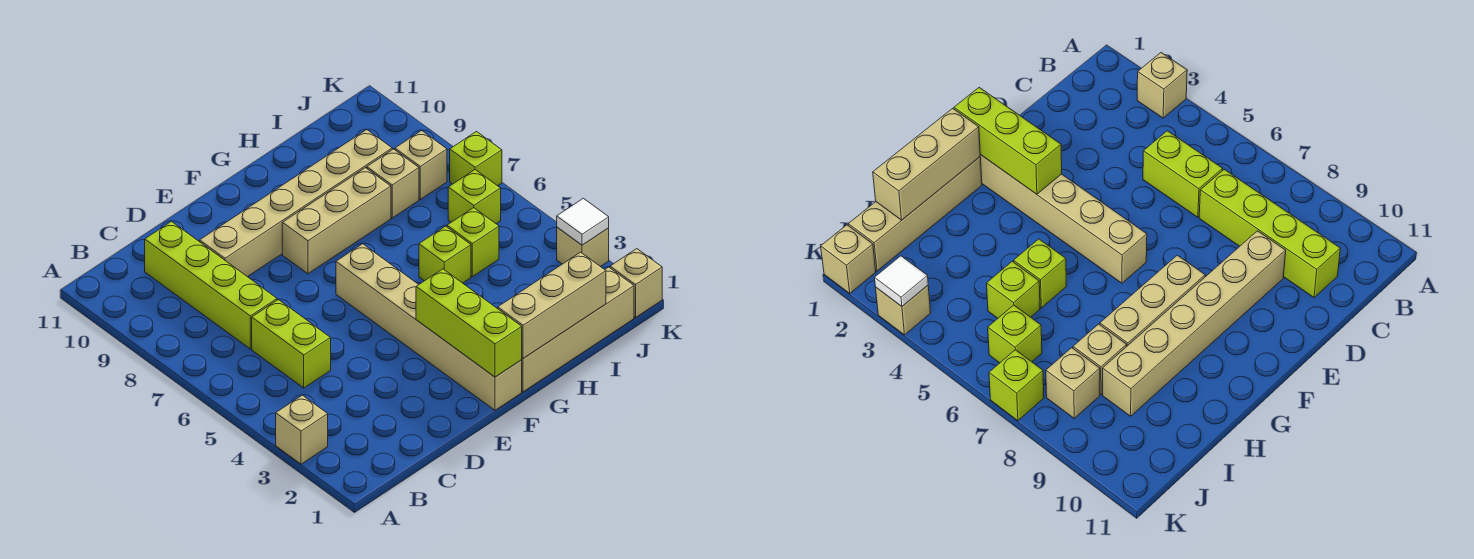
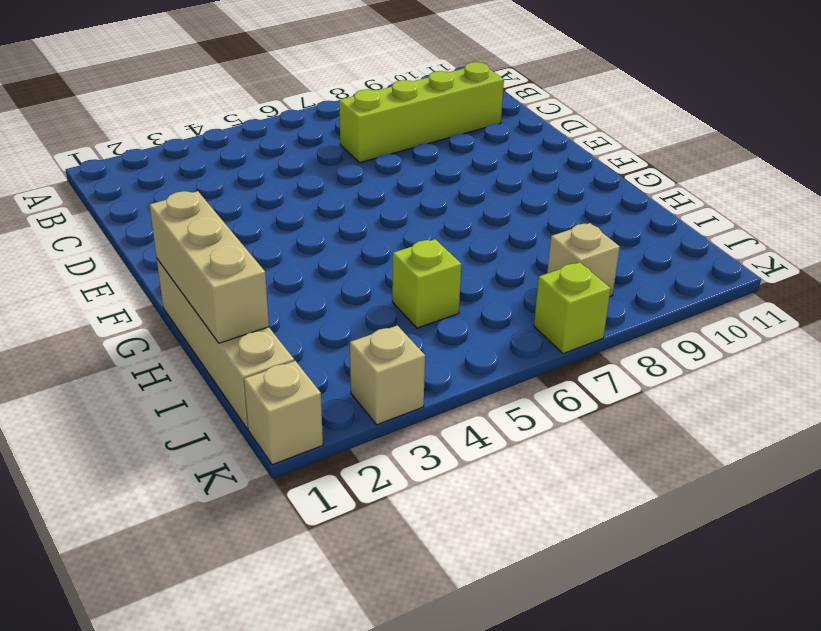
none -> tan 1x1 brick [276,395,328,464]
none -> lime 1x2 brick [252,300,331,388]
none -> tan 1x6 brick [200,129,392,277]

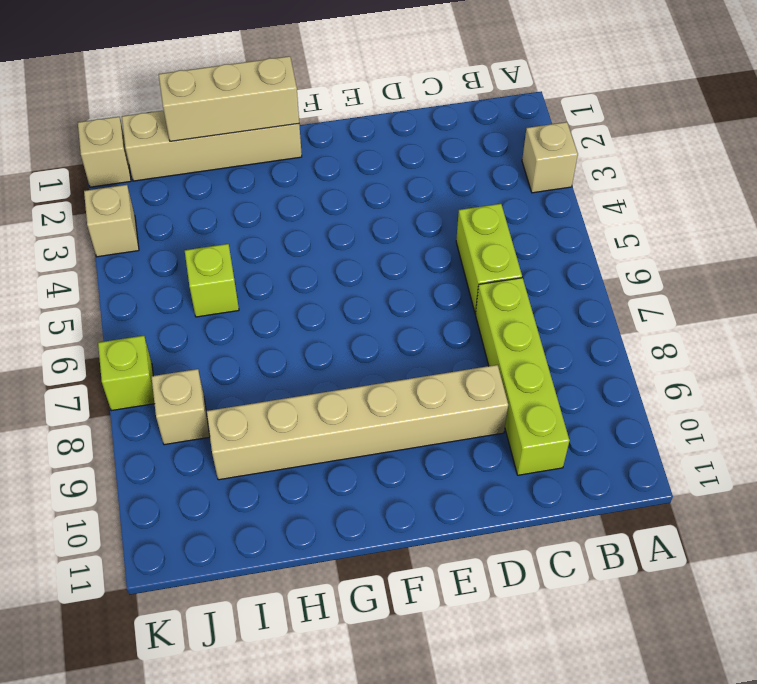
none -> tan 1x6 brick [336,244,522,410]
none -> tan 1x3 brick [282,168,391,274]
none -> lime 1x1 brick [419,226,471,283]

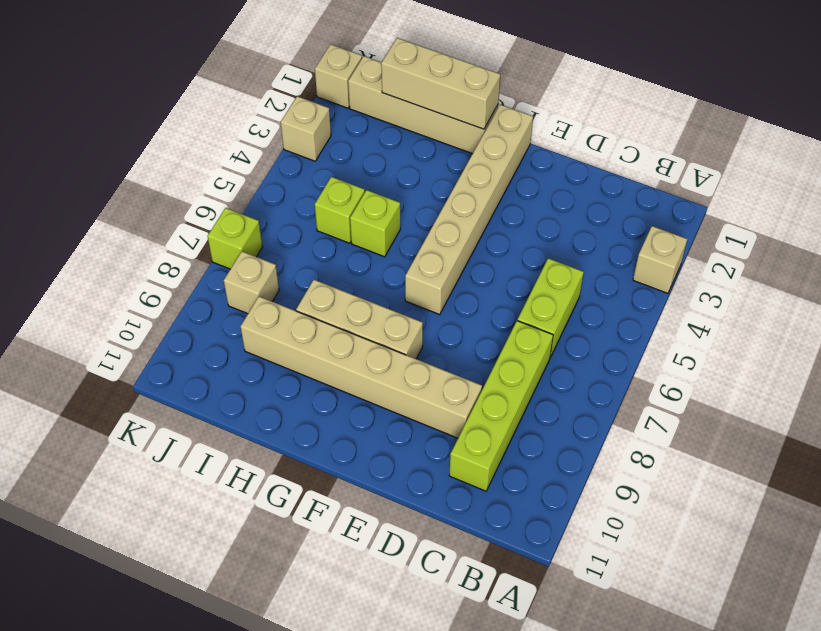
none -> tan 1x1 brick [367,149,419,218]
none -> lime 1x1 brick [448,170,501,224]
none -> lime 1x3 brick [416,269,522,377]

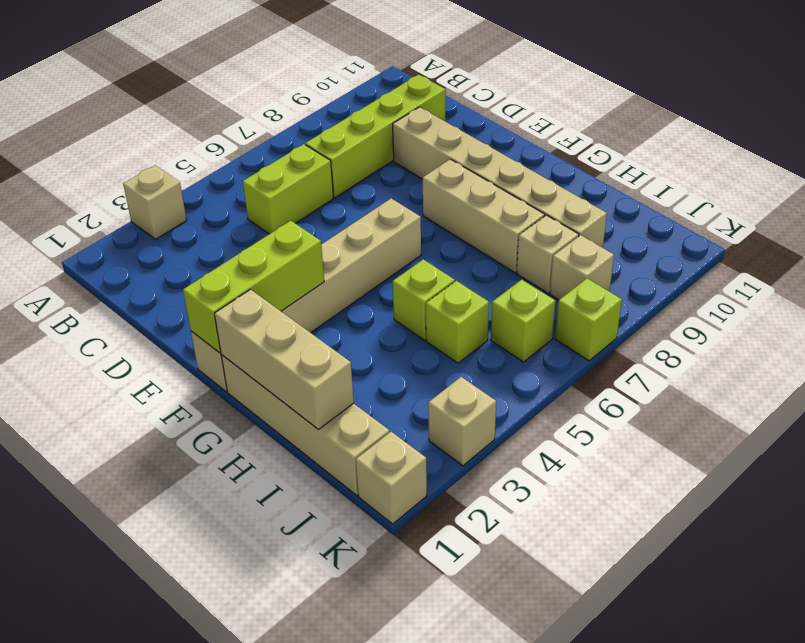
none -> white 1x1 tile [557,198,609,245]

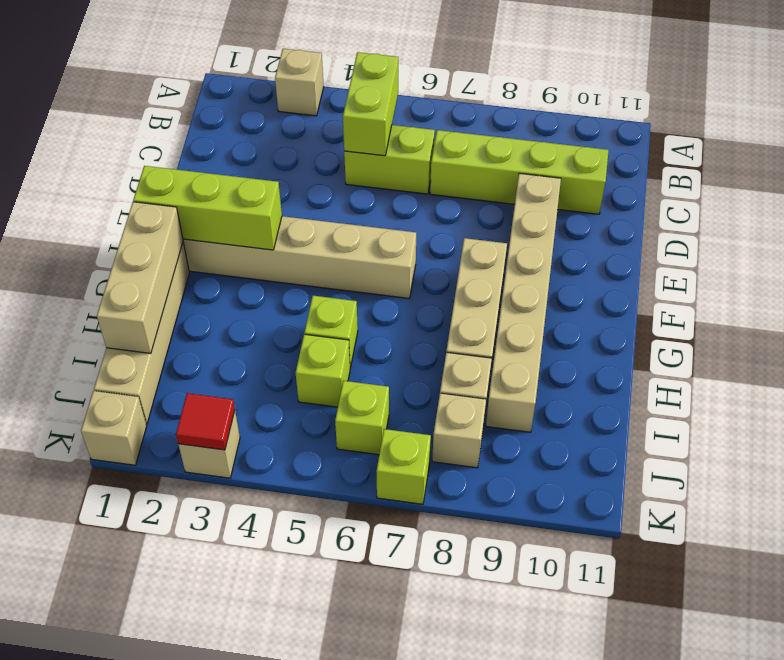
lime 1x2 brick [343,52,398,156] -> none
red 1x1 tile [176,393,235,450] -> white 1x1 tile [557,198,609,245]

